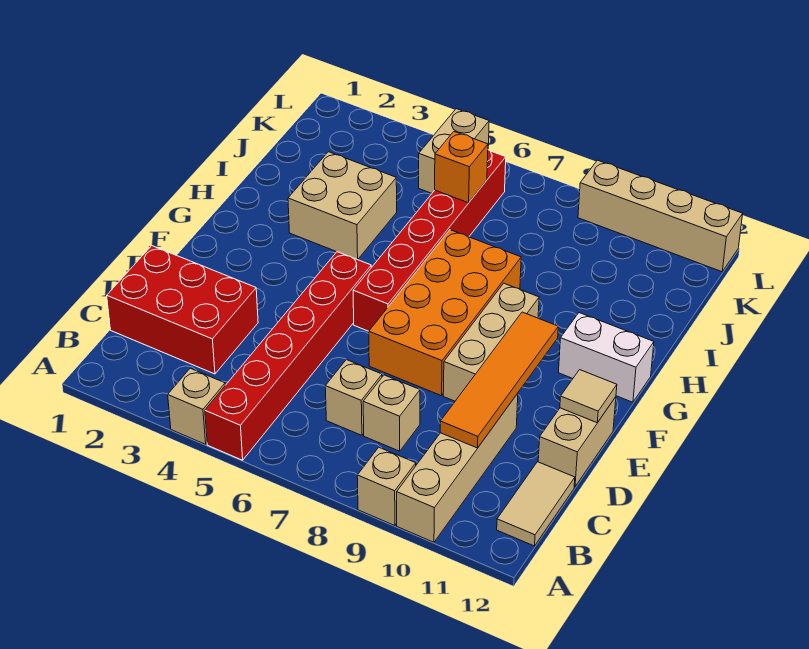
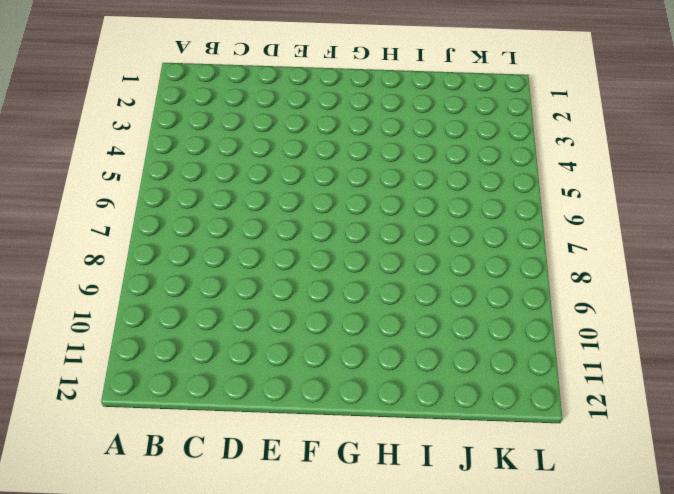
none -> tan 1x1 brick [168,368,225,444]
none -> red 1x6 brick [205,252,371,460]
none -> tan 1x1 brick [357,447,416,526]

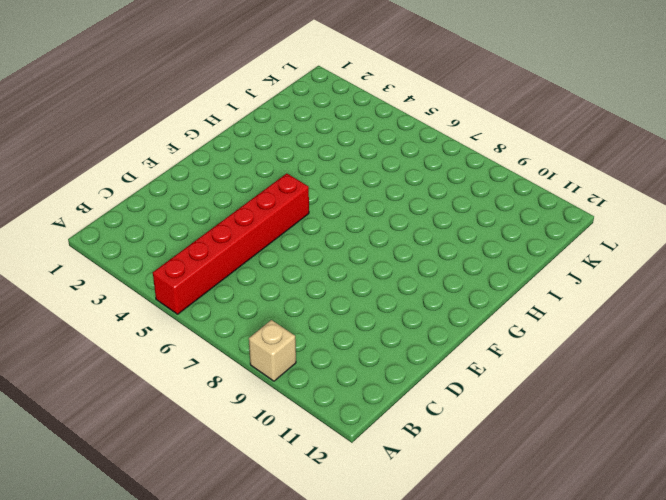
none -> tan 1x1 brick [168,368,225,444]
none -> tan 1x4 brick [397,393,518,542]
none -> tan 1x2 tile [497,462,575,546]

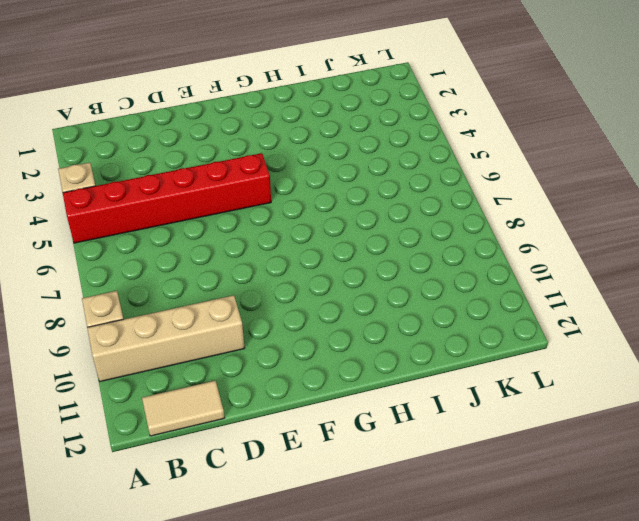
none -> red 2x3 brick [107,246,258,374]
none -> tan 1x1 brick [325,360,382,435]
none -> tan 1x1 brick [363,375,420,451]

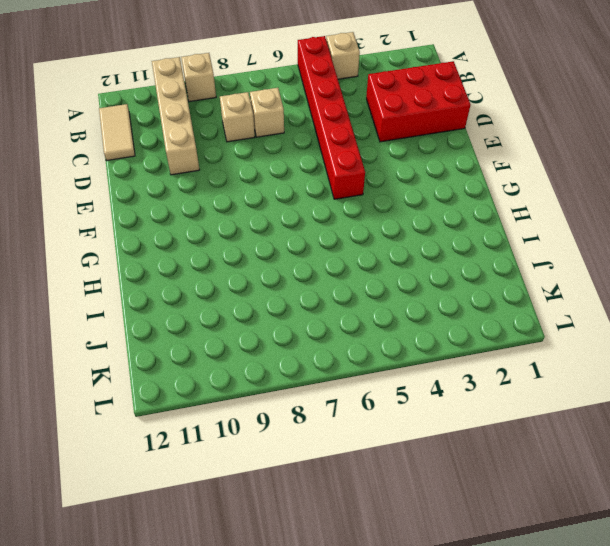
none -> tan 1x2 brick [538,397,616,487]
none -> orange 2x4 brick [369,230,521,396]
none -> tan 1x3 brick [443,283,539,401]

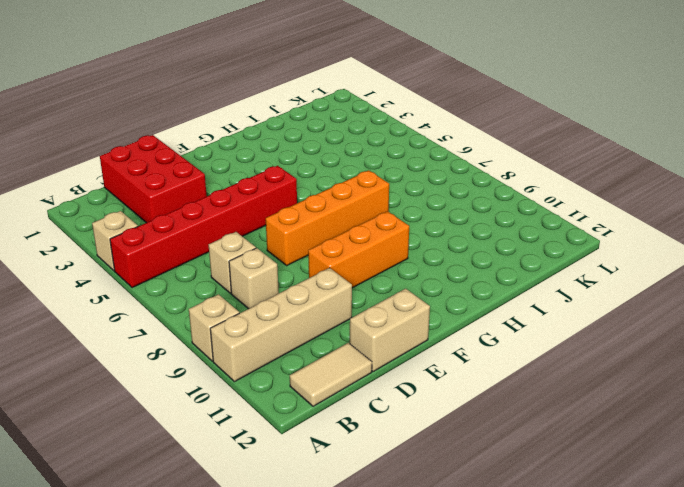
orange 1x4 brick [266,170,389,265] -> orange 2x4 brick [369,230,521,396]
orange 1x3 brick [308,211,409,288] -> tan 1x3 brick [443,283,539,401]
none -> red 1x6 brick [353,150,506,331]
none -> white 1x2 brick [558,313,654,402]
none -> tan 2x2 brick [288,152,397,260]

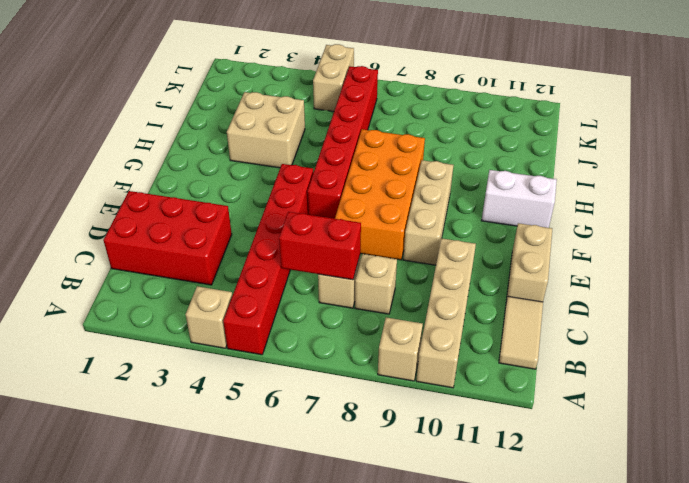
red 1x2 brick [279,212,361,280] -> none
none -> tan 1x4 brick [578,160,743,272]
none -> orange 1x4 tile [440,312,558,448]
none -> tan 1x1 tile [560,370,617,423]

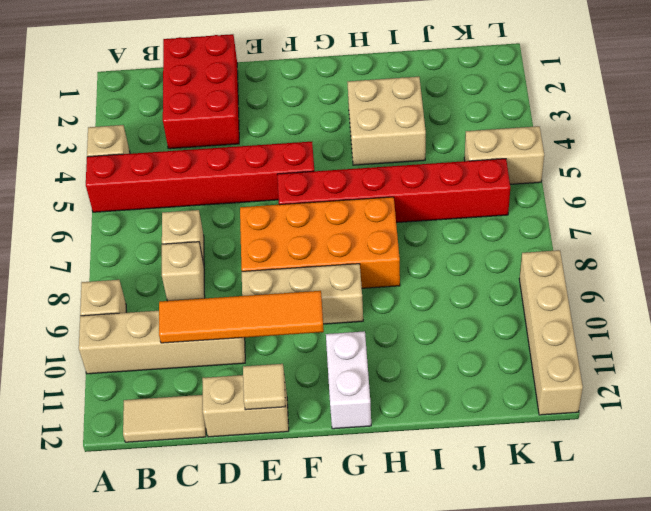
none -> orange 1x1 brick [435,132,488,203]

